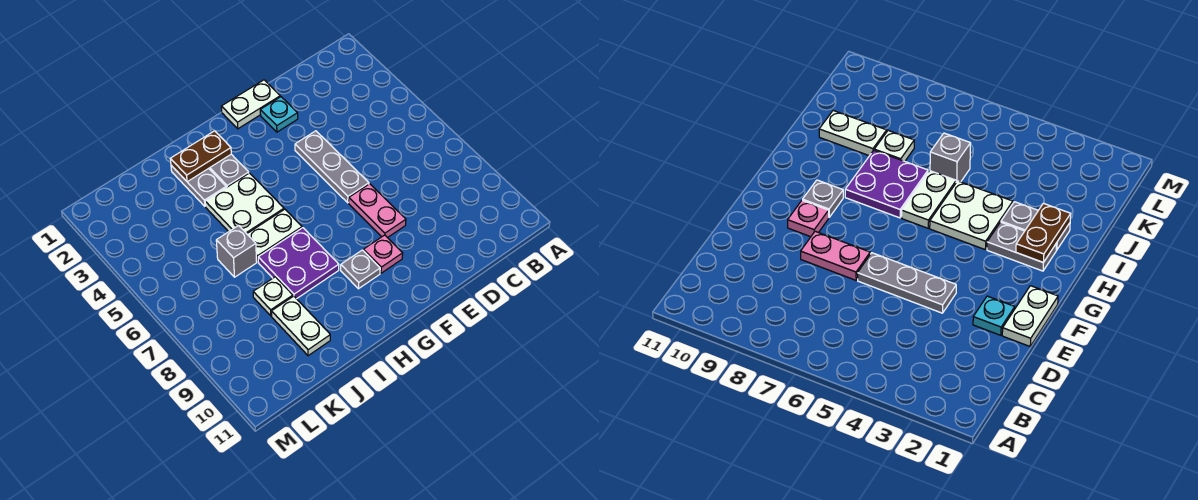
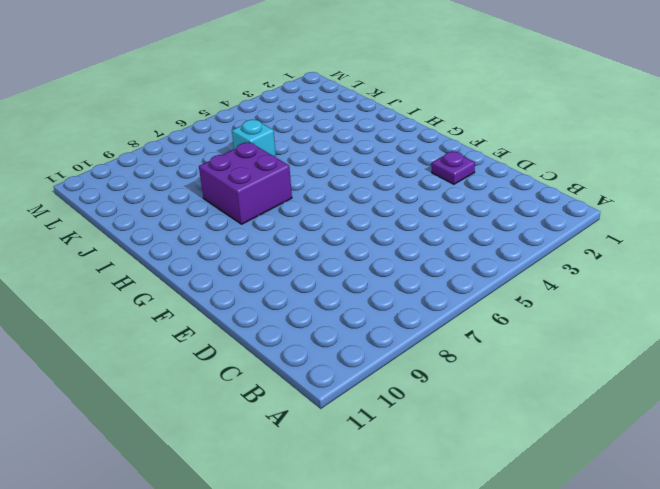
purple 1x1 plate [432,151,475,184] -> cyan 1x1 plate [260,97,298,132]
purple 2x2 brick [199,142,292,224] -> purple 2x2 plate [258,228,339,299]
cyan 1x1 brick [232,120,276,157] -> grey 1x1 brick [216,226,257,277]
none -> white 1x2 plate [221,80,280,129]
none -> grey 1x3 plate [295,131,369,203]
none -> pink 1x2 plate [349,184,406,238]

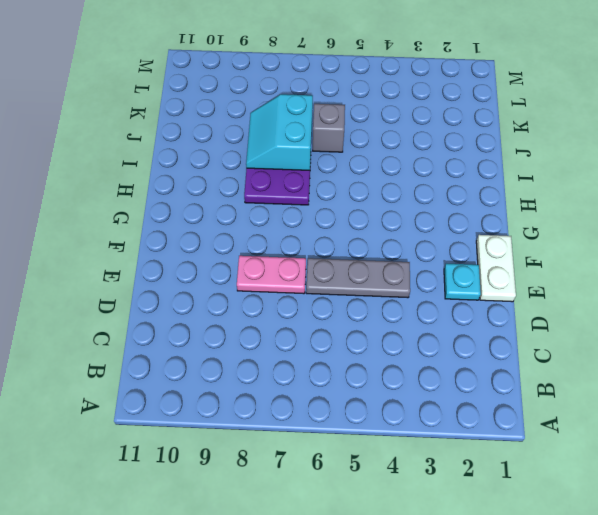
cyan 2x2 slope [246,94,313,170] -> none
none -> pink 1x1 plate [363,235,403,273]
none -> grey 1x1 plate [341,250,380,289]
none -> grey 1x2 plate [209,154,249,188]

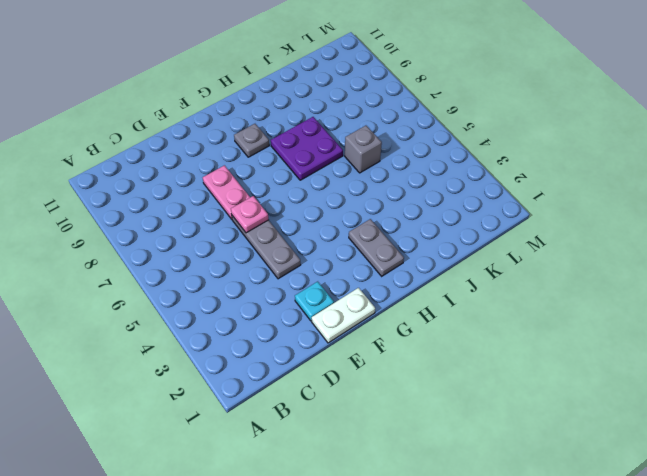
pink 1x1 plate [231,196,269,233] -> pink 1x1 plate moved to [363,235,403,273]
none -> white 2x2 plate [205,173,284,234]
none -> white 1x2 plate [247,209,302,262]
none -> grey 1x2 plate [171,165,226,206]

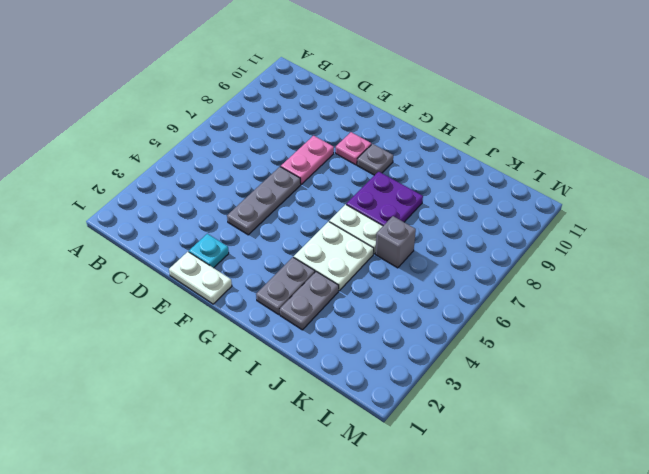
none -> white 1x1 plate [253,277,293,316]
none -> white 1x2 plate [272,296,330,356]
none -> brown 1x2 plate [170,131,231,182]

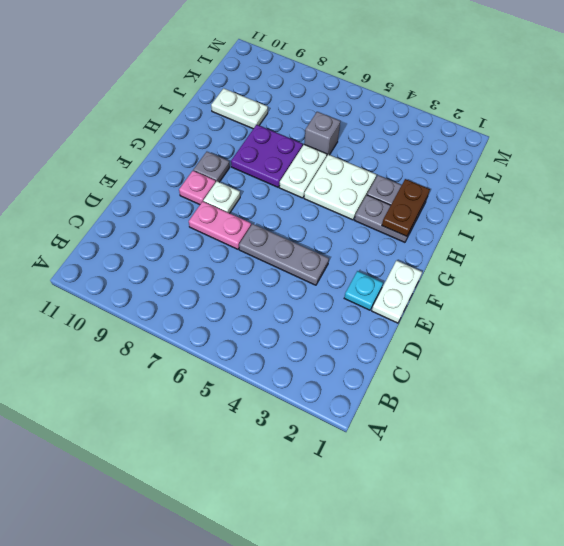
white 1x1 plate [203,181,240,213] -> white 1x1 plate moved to [253,277,293,316]

